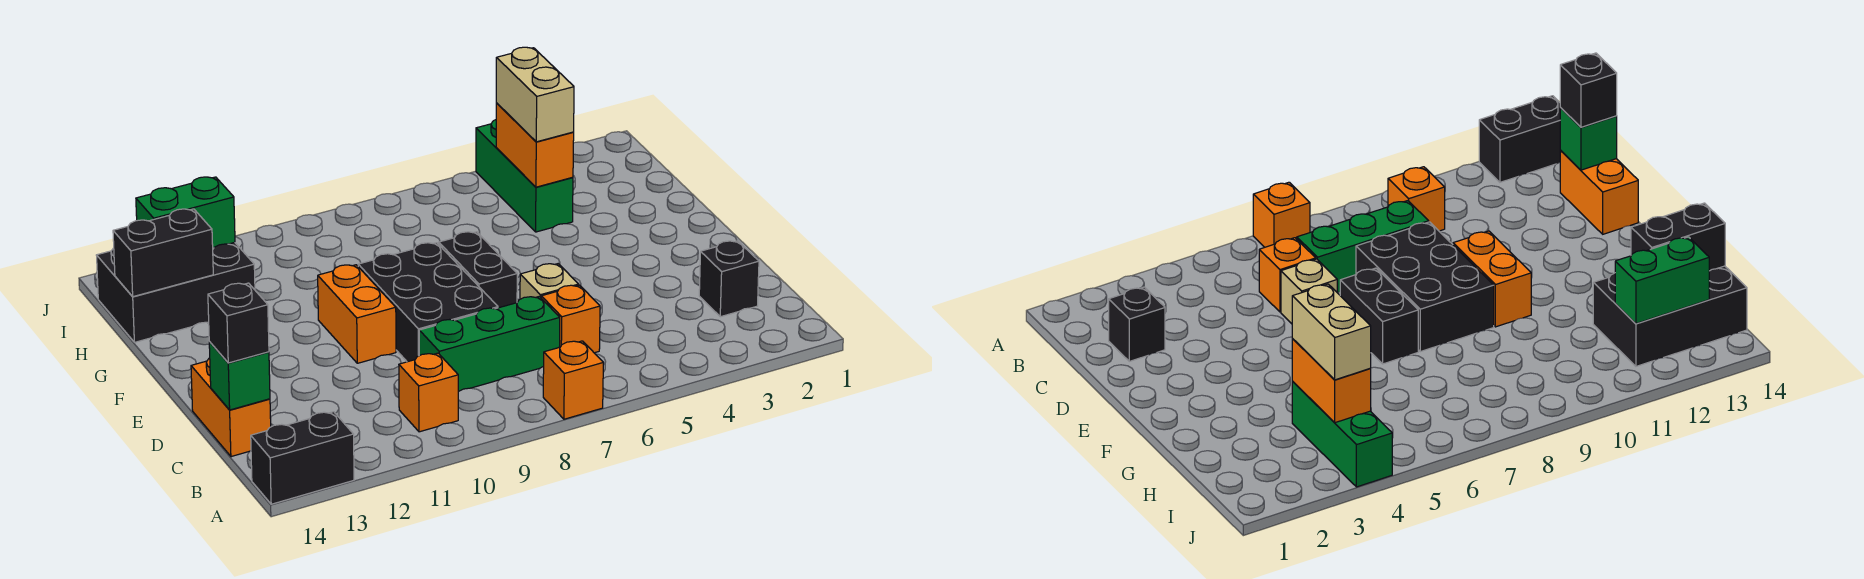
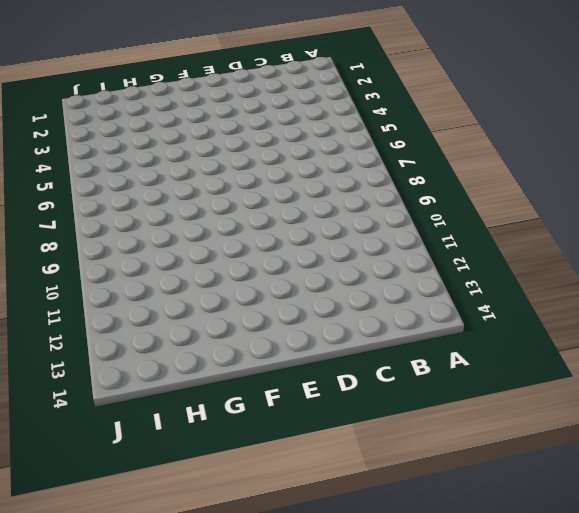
none -> orange 1x1 brick [543,341,603,419]
none -> black 1x2 brick [251,412,354,504]
none -> orange 1x1 brick [399,353,458,432]

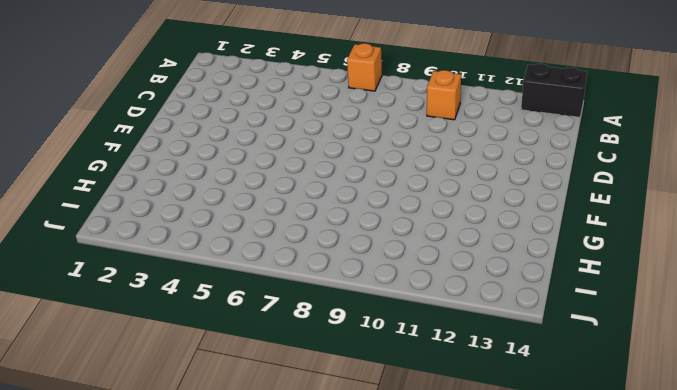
none -> black 1x1 brick [699,241,759,317]
none -> orange 1x1 brick [541,285,600,353]
none -> green 1x3 brick [419,296,560,392]

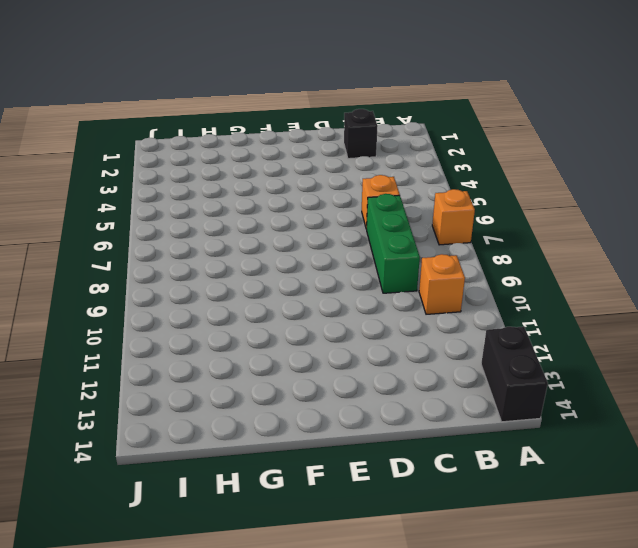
none -> orange 1x2 brick [191,358,271,457]
none -> tan 1x1 brick [520,264,579,299]
none -> black 2x3 brick [358,243,498,362]

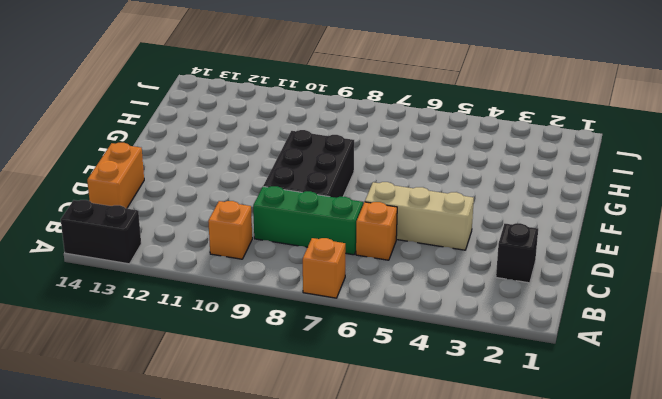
tan 1x3 brick [365,182,474,250] -> tan 1x1 brick [520,264,579,299]
none -> black 1x2 brick [439,232,517,308]
none -> orange 1x2 brick [318,265,396,363]
none -> green 1x3 brick [476,120,573,232]

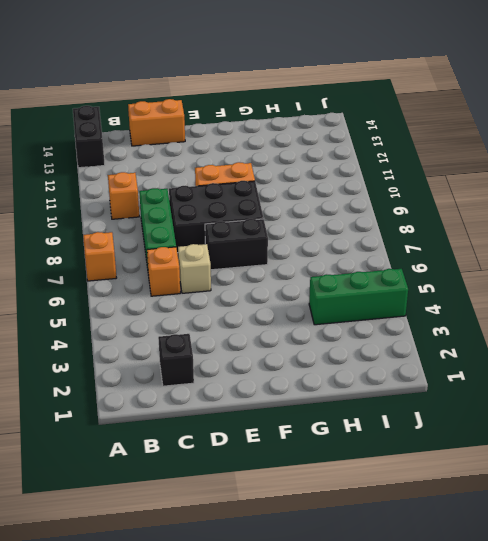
none -> black 2x3 brick [96,242,255,342]
none -> green 1x1 brick [209,342,270,410]
none -> orange 1x2 brick [496,103,574,187]

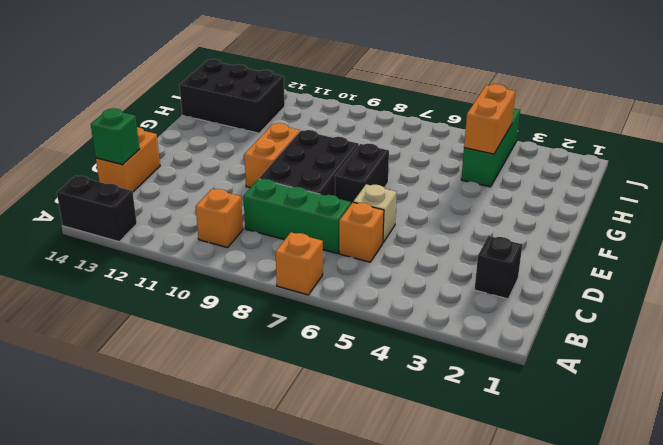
none -> black 1x2 brick [113,209,213,297]
none -> green 1x2 brick [136,177,235,248]
none -> black 1x1 brick [208,283,269,363]

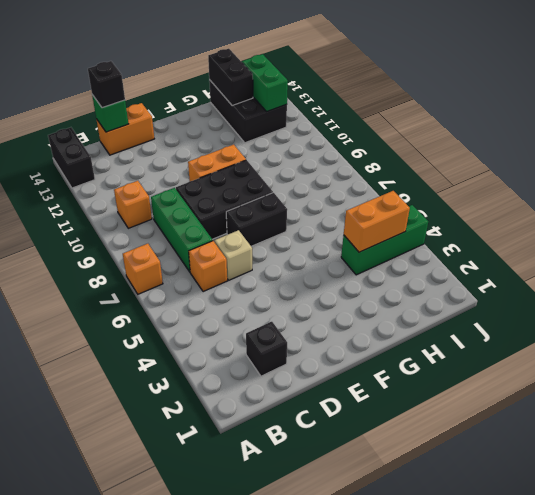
none -> tan 1x2 brick [496,47,574,142]

